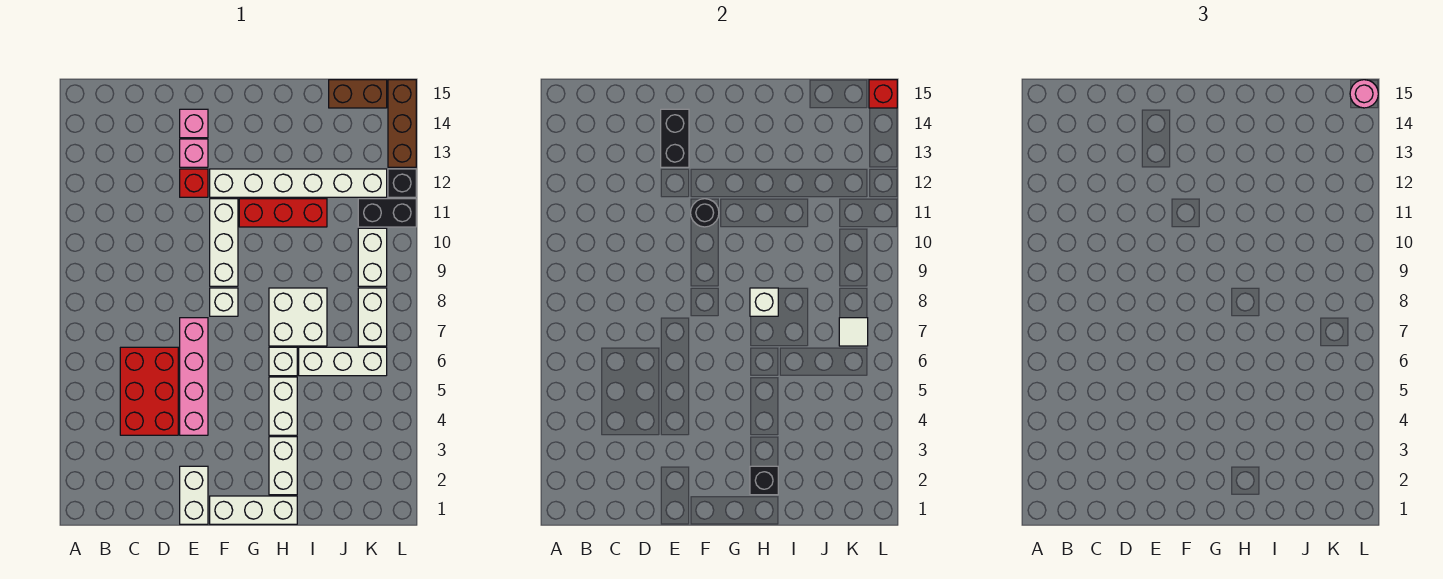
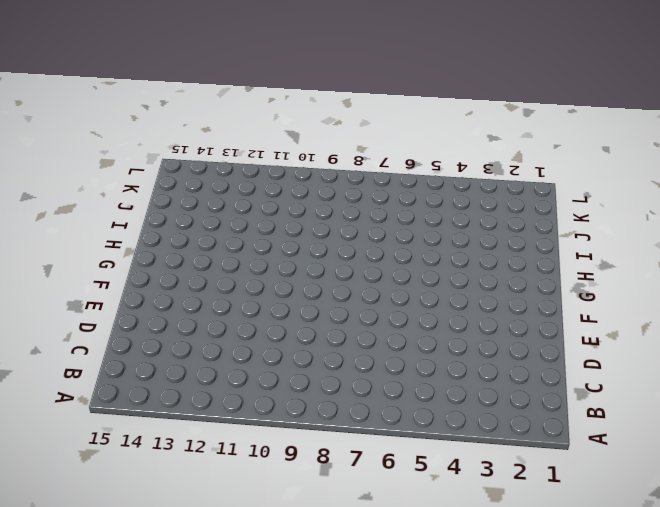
none -> red 2x3 brick [120,347,178,435]
none -> white 1x2 brick [180,466,208,524]
none -> pink 1x4 brick [180,318,208,435]

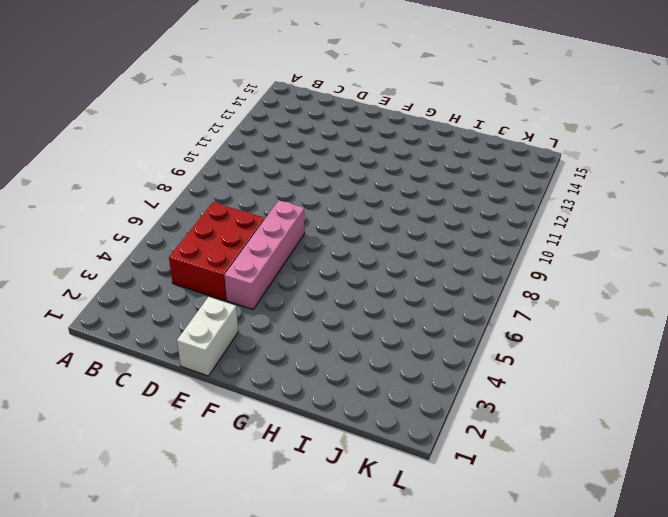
none -> red 1x1 brick [180,169,208,197]
none -> pink 1x1 brick [180,139,208,167]
none -> pink 1x1 brick [180,109,208,138]

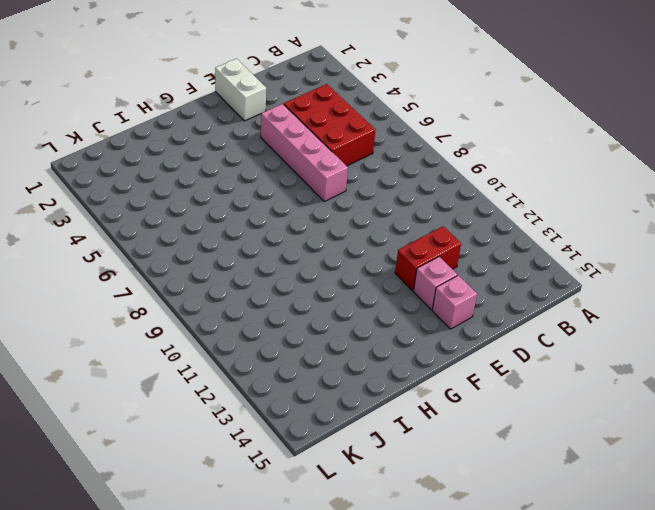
red 1x2 brick [395,226,461,291] -> red 1x1 brick [180,169,208,197]
none -> white 1x3 brick [210,496,297,524]
none -> white 1x1 brick [210,288,238,316]
none -> white 1x3 brick [210,199,238,286]

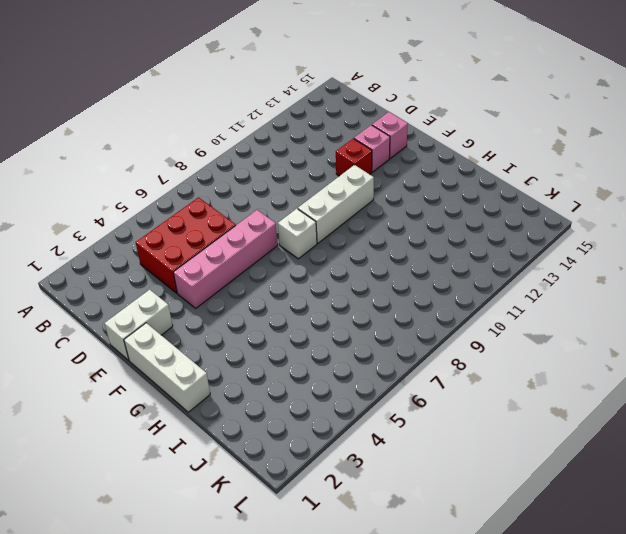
none -> white 1x6 brick [210,169,387,197]
none -> red 1x3 brick [239,199,327,227]
none -> white 1x2 brick [269,437,297,495]

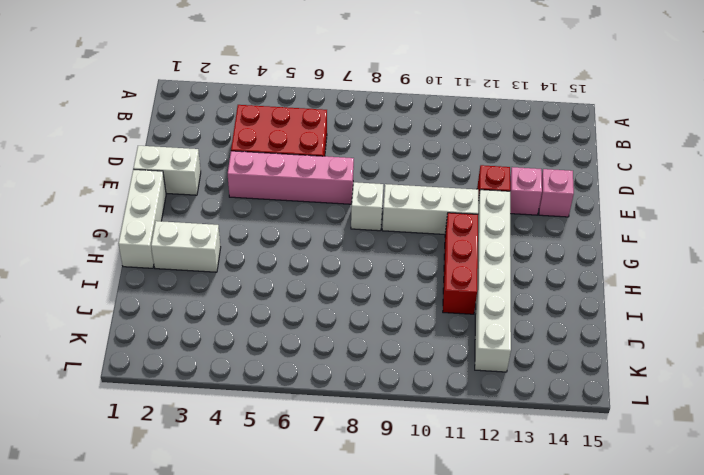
none -> white 1x2 brick [269,377,297,435]
none -> white 1x1 brick [269,347,297,376]
none -> white 2x2 brick [269,288,327,346]

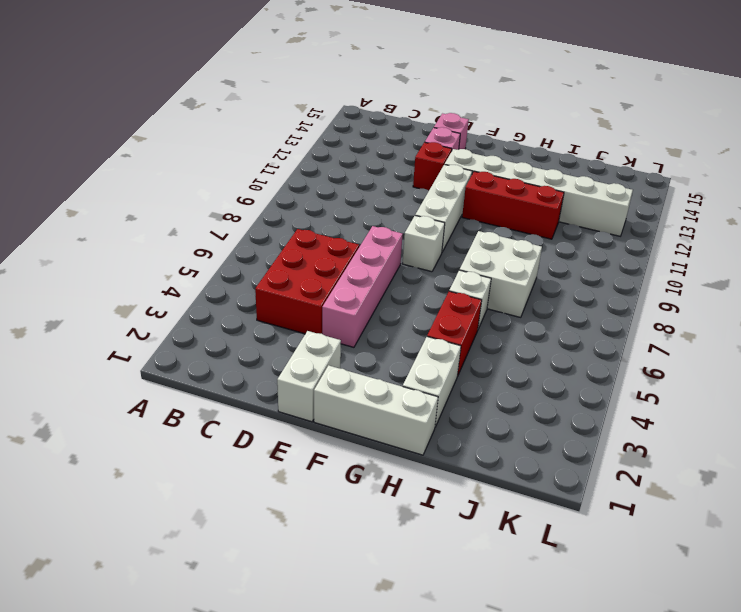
red 1x2 brick [427,291,482,376] -> white 1x2 brick [269,377,297,435]
none -> white 1x3 brick [299,347,387,376]
none -> brown 1x2 brick [329,80,387,108]
none -> white 1x2 brick [358,288,387,346]

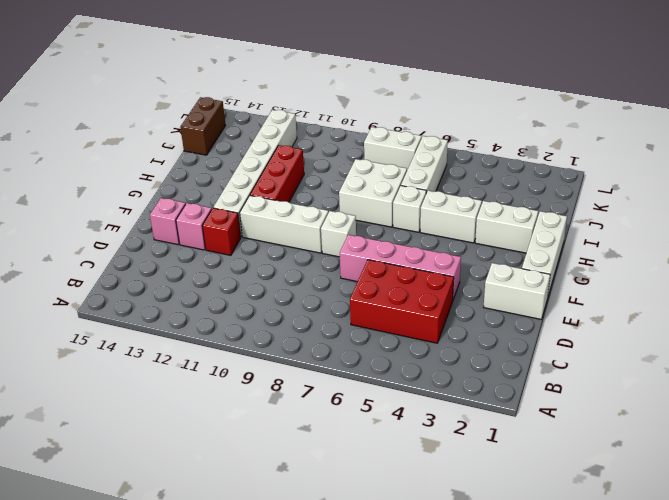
none -> white 1x2 brick [358,228,387,286]
none -> black 1x2 brick [358,199,416,227]
none -> black 1x1 brick [388,169,416,197]

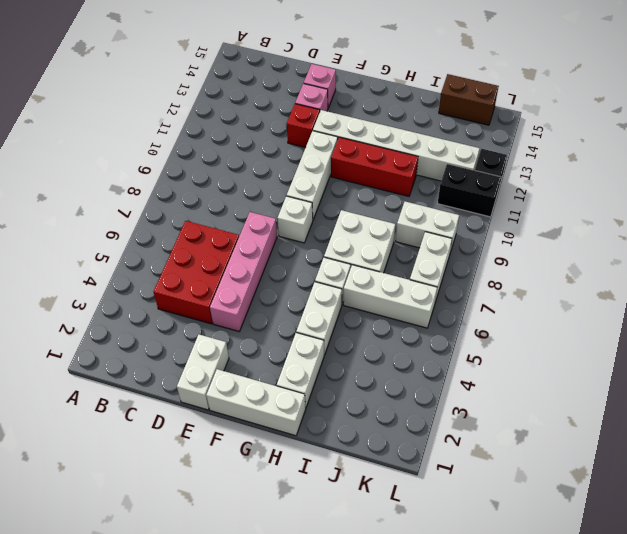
white 1x2 brick [396,202,459,253] -> white 1x2 brick turned to [358,228,387,286]
none -> brown 1x3 brick [388,80,416,167]
none -> black 1x2 brick [661,109,689,167]
none -> black 1x1 round brick [691,199,719,227]

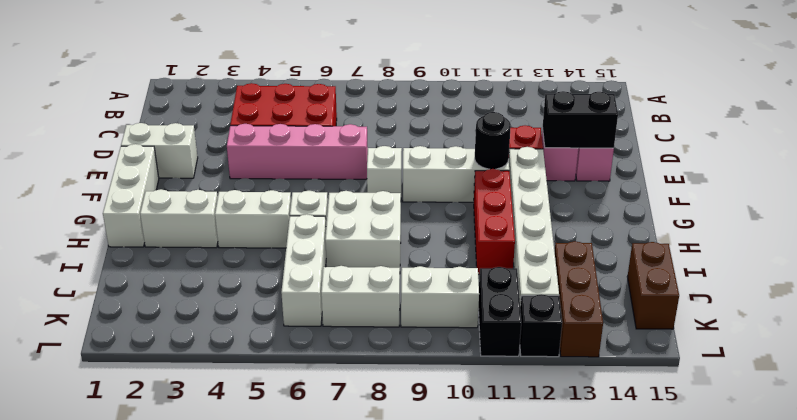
brown 1x3 brick [555,241,603,357] -> brown 1x3 brick turned to [388,80,416,167]
none -> black 1x1 brick [750,466,778,495]
none -> white 1x1 brick [750,288,778,316]
none -> white 1x1 tile [839,318,868,346]

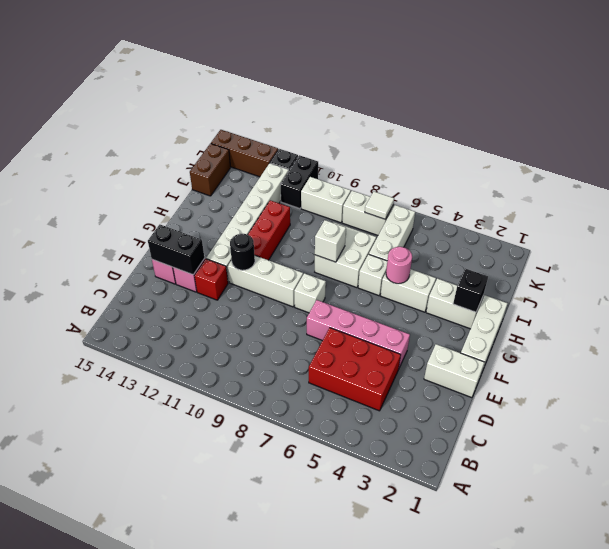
pink 1x1 round brick [386,247,412,284] -> pink 1x1 round brick moved to [1350,80,1378,108]
none -> red 1x1 brick [869,80,897,108]

